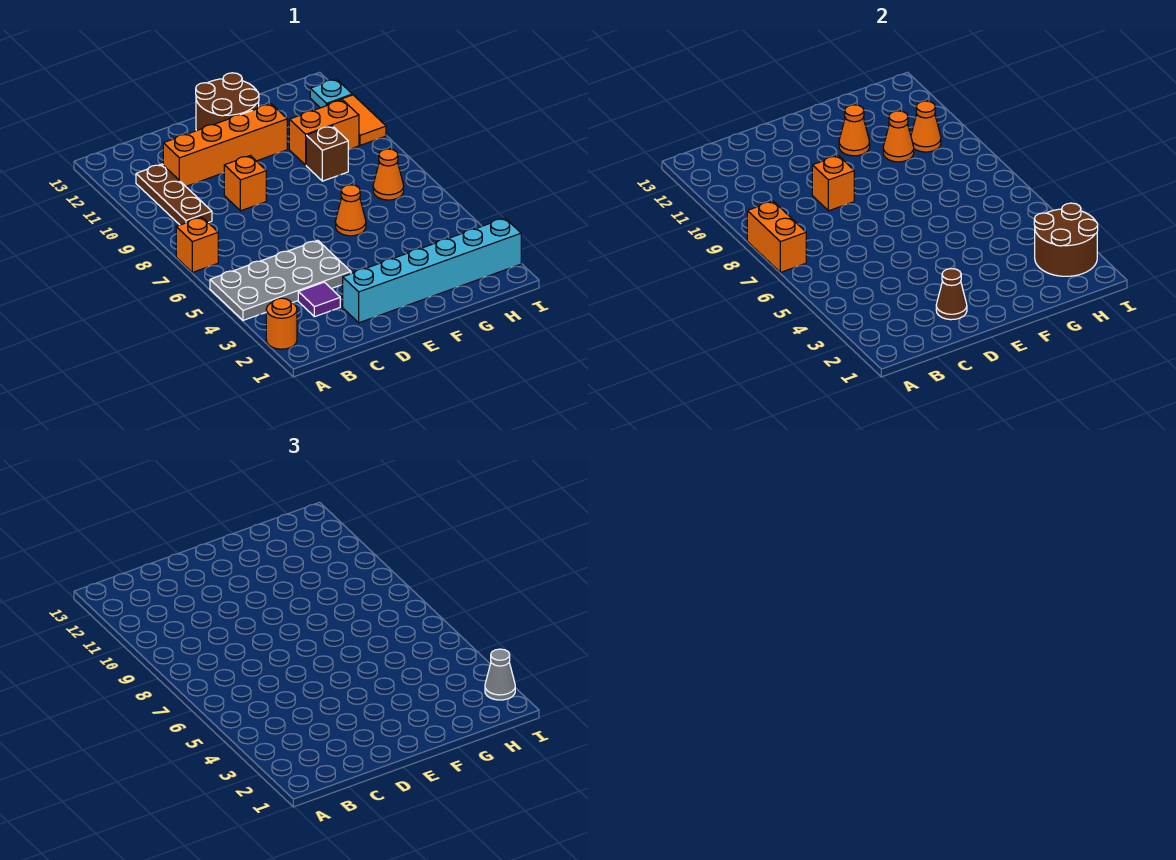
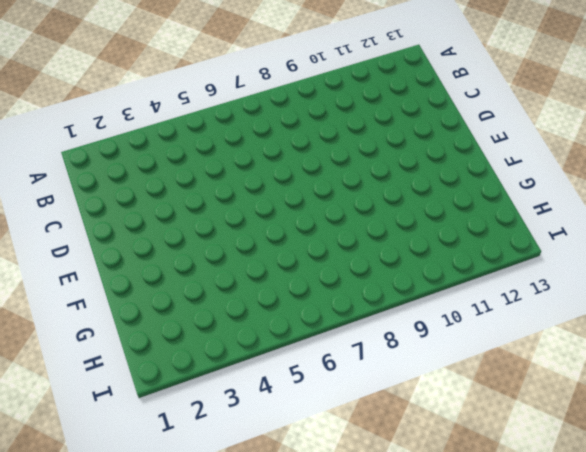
none -> orange 1x1 round brick [266,298,297,349]
none -> grey 2x4 plate [210,240,351,320]
none -> orange 1x1 brick [176,217,218,272]

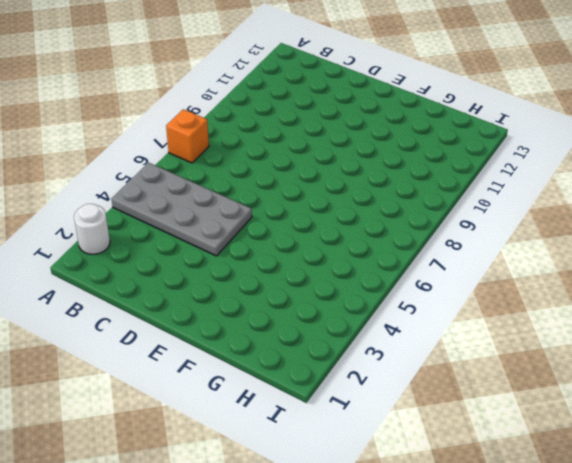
white 1x1 round brick [74,204,110,254] -> orange 1x1 round brick [266,298,297,349]
none -> brown 1x3 plate [136,164,212,225]
none -> purple 1x1 tile [298,282,340,317]
none -> orange 1x4 brick [163,104,287,186]

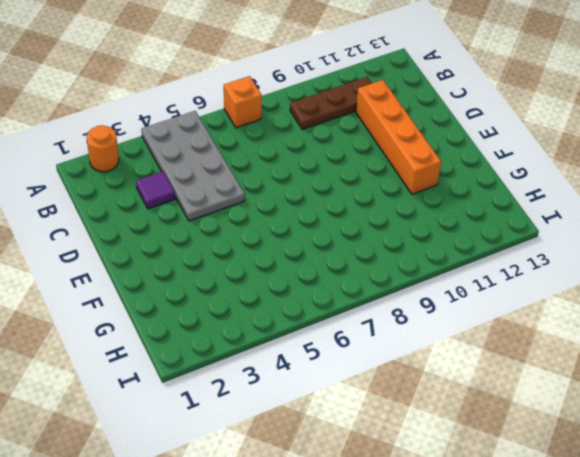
none -> cyan 1x6 brick [343,218,521,323]
none -> orange 1x1 brick [224,156,266,211]
none -> brown 2x2 round brick [196,73,259,131]

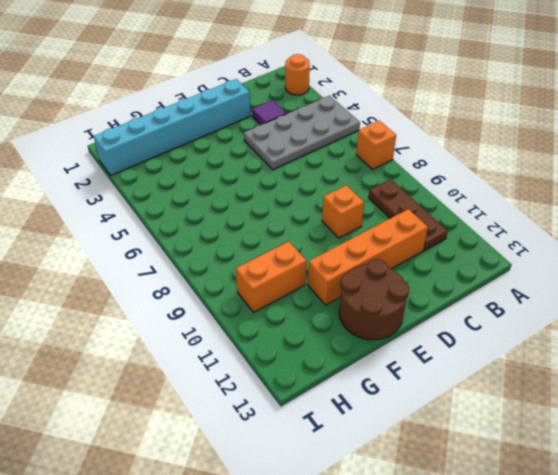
none -> orange 1x1 cone [335,185,366,236]
none -> brown 1x1 brick [306,126,348,181]
none -> orange 1x1 cone [373,149,404,200]

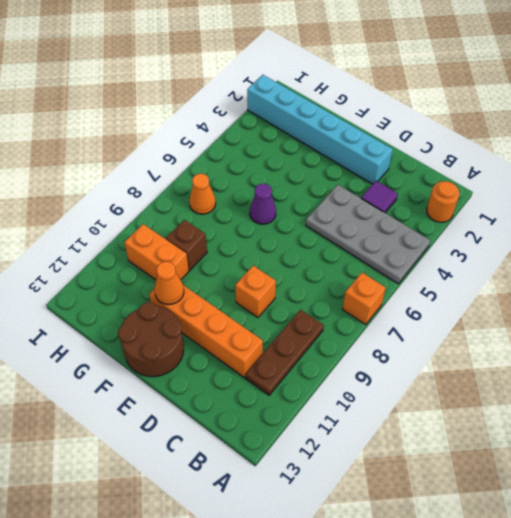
purple 1x1 cone [250,184,276,224] -> orange 1x1 cone [335,185,366,236]
none -> orange 1x2 tile [327,95,386,145]
none -> cyan 1x1 plate [310,79,352,108]
none -> orange 1x2 brick [747,201,806,272]

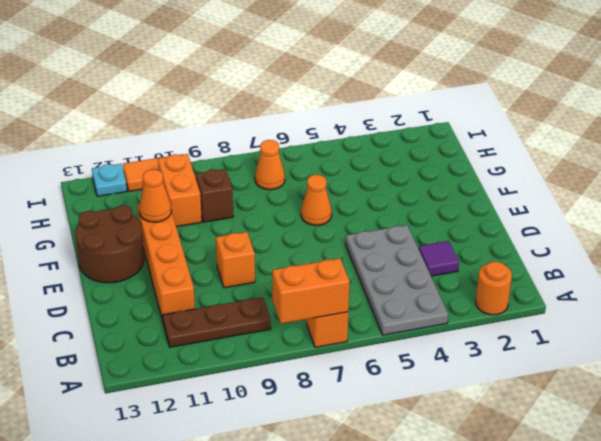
none -> cyan 1x6 brick [343,218,521,323]
none -> brown 1x1 cone [936,269,967,320]
none -> orange 1x1 brick [812,156,854,211]

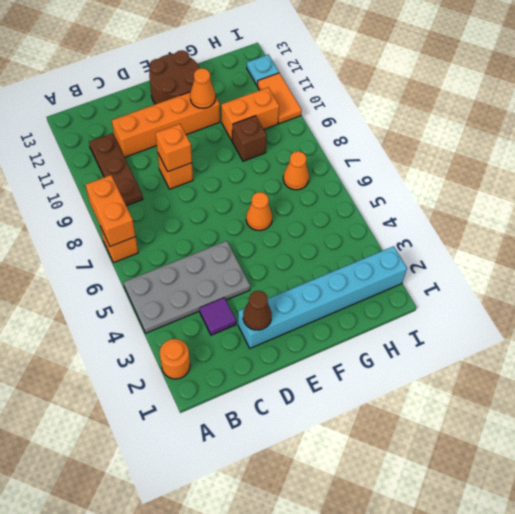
none -> orange 1x1 cone [883,111,914,162]
none -> brown 2x2 round brick [1034,203,1098,276]
none -> orange 1x1 cone [911,101,941,152]

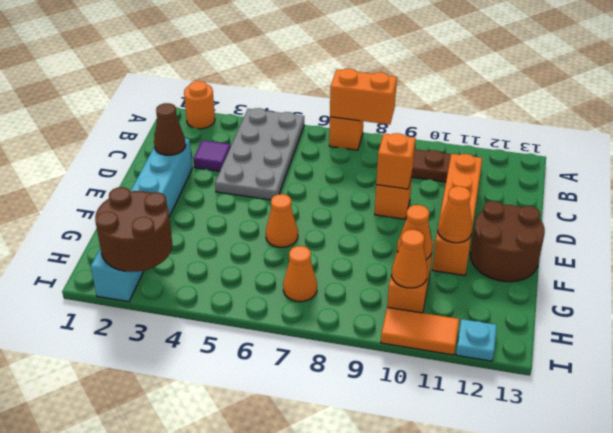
none -> brown 1x1 brick [306,126,348,181]
none -> grey 1x1 cone [485,649,515,700]

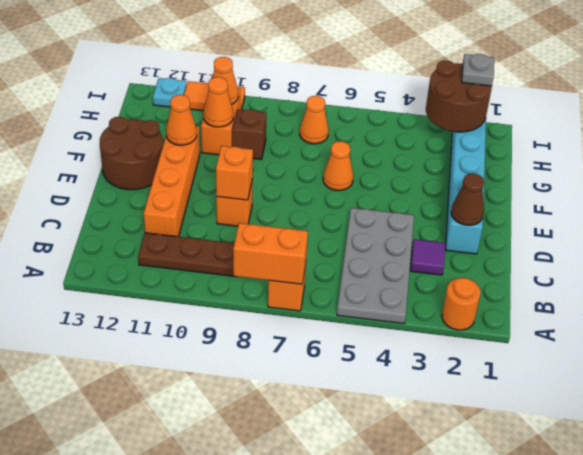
grey 1x1 plate [462,54,494,86] -> grey 1x1 cone [485,649,515,700]

